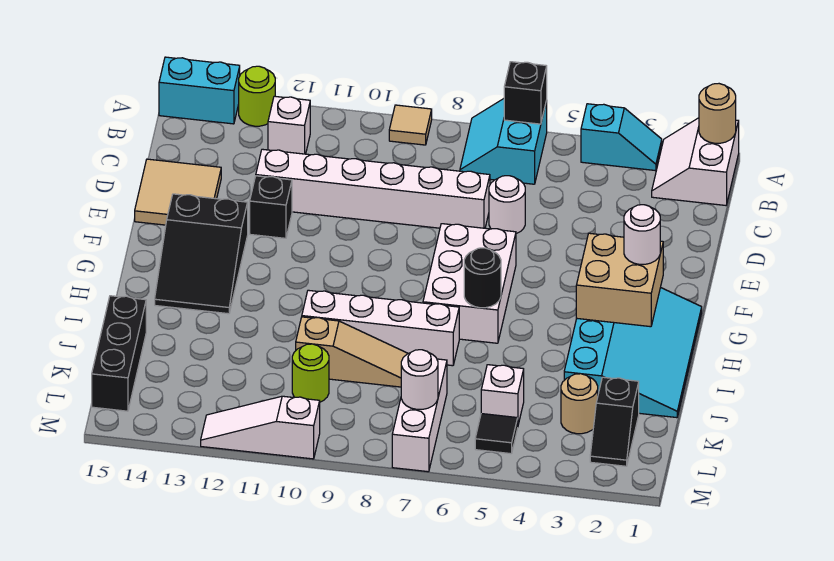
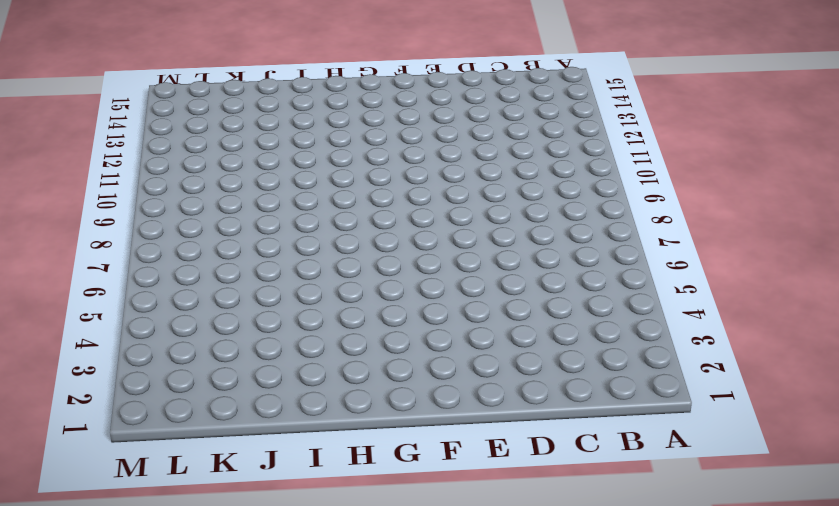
none -> white 2x2 slope [652,118,739,205]
none -> cyan 1x2 slope [581,104,662,171]
none -> cyan 2x2 slope [460,99,547,184]
none -> tan 1x1 tile [389,105,432,145]

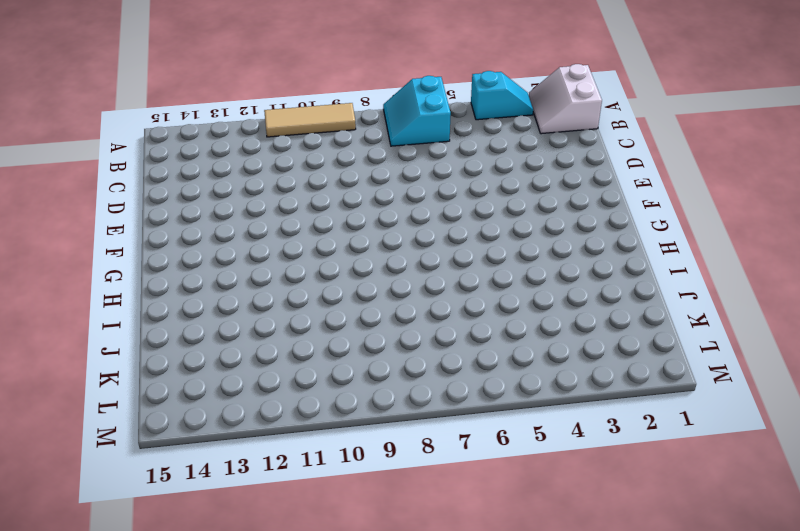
tan 1x3 tile [264,103,356,137] -> tan 1x1 tile [389,105,432,145]
none -> lime 1x1 round brick [239,66,275,126]
none -> cyan 1x2 brick [159,57,240,124]
none -> white 1x1 brick [268,96,310,154]
none -> white 1x1 round brick [489,176,525,234]

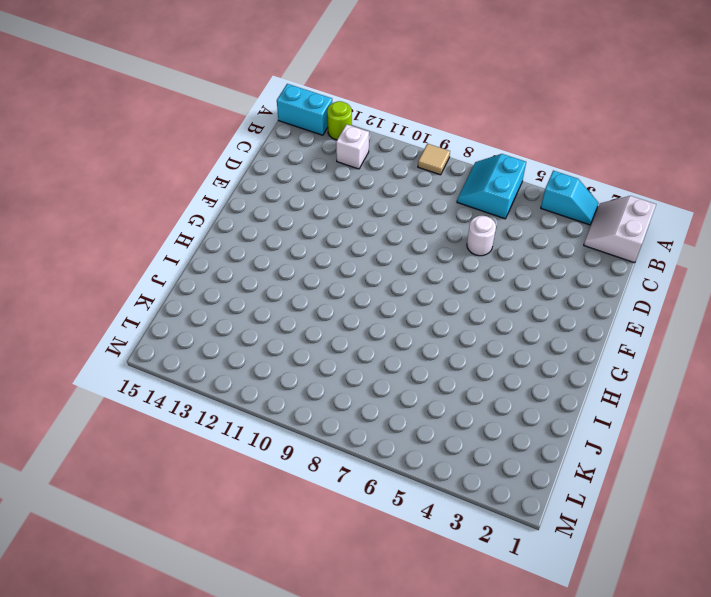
none -> white 1x6 brick [256,149,490,228]
none -> tan 2x2 tile [135,159,221,225]
none -> black 1x1 brick [250,176,292,238]
none -> white 2x3 brick [423,224,516,343]

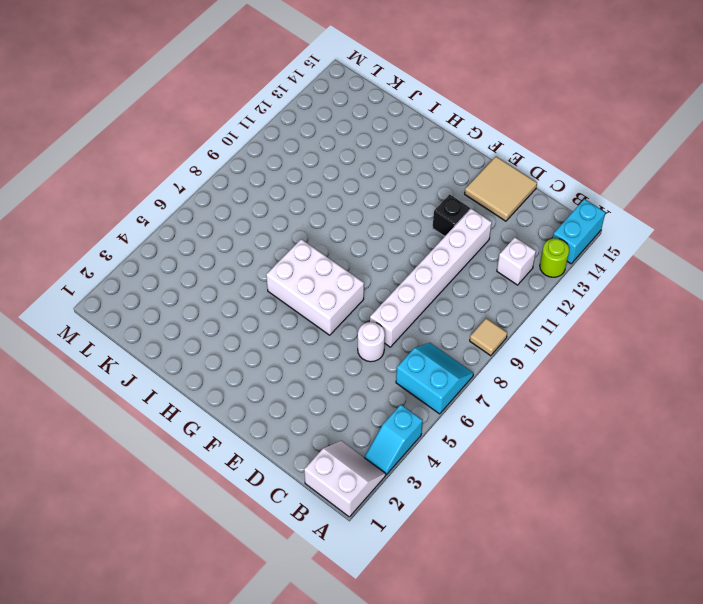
none -> black 2x3 slope [155,194,248,314]
none -> cyan 3x4 slope [564,288,702,418]
none -> white 1x4 brick [302,290,459,366]
none -> tan 1x3 slope [296,317,408,387]

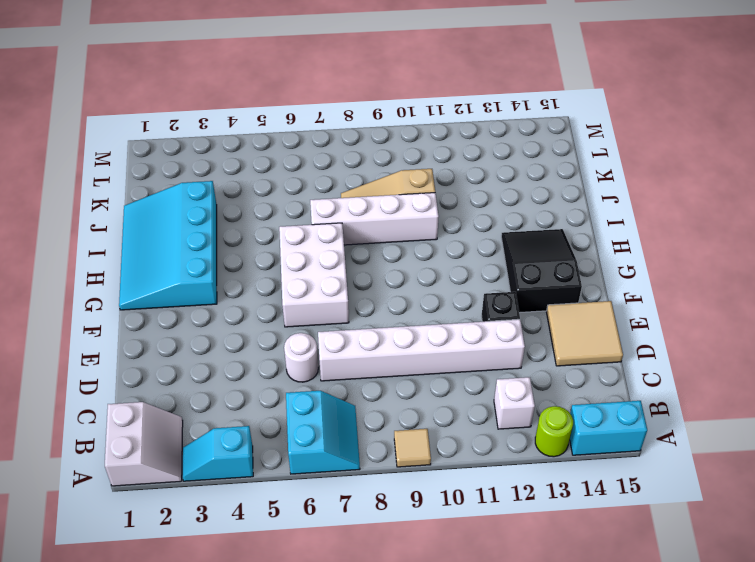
none -> black 1x3 brick [92,296,146,411]
none -> black 1x2 slope [590,377,639,466]
none -> tan 1x1 round brick [561,374,598,434]
none -> white 1x1 brick [481,365,524,424]

